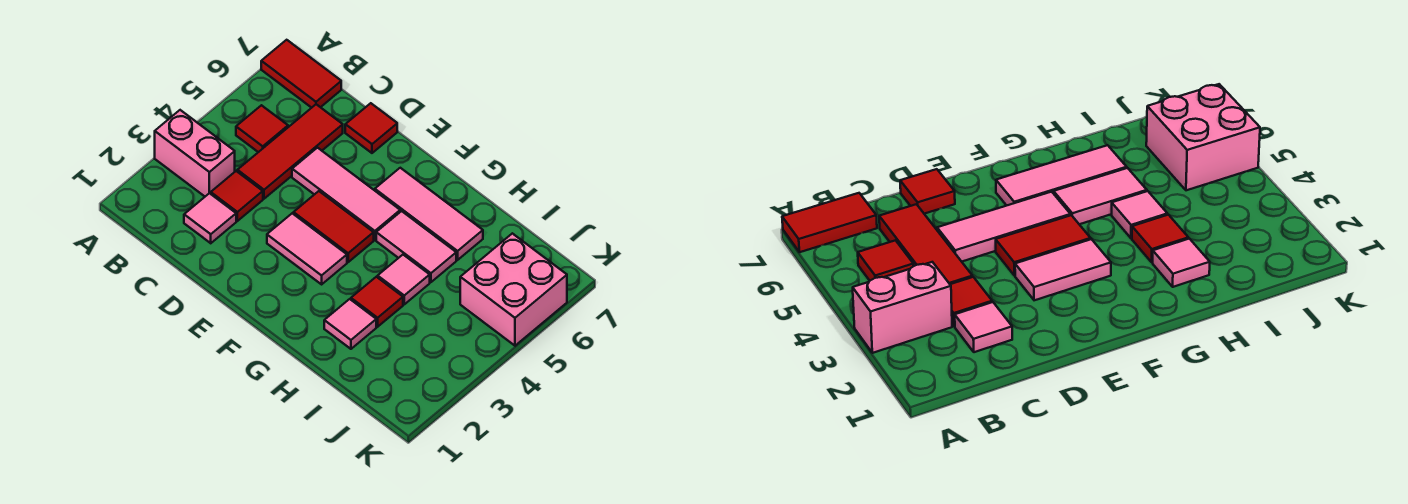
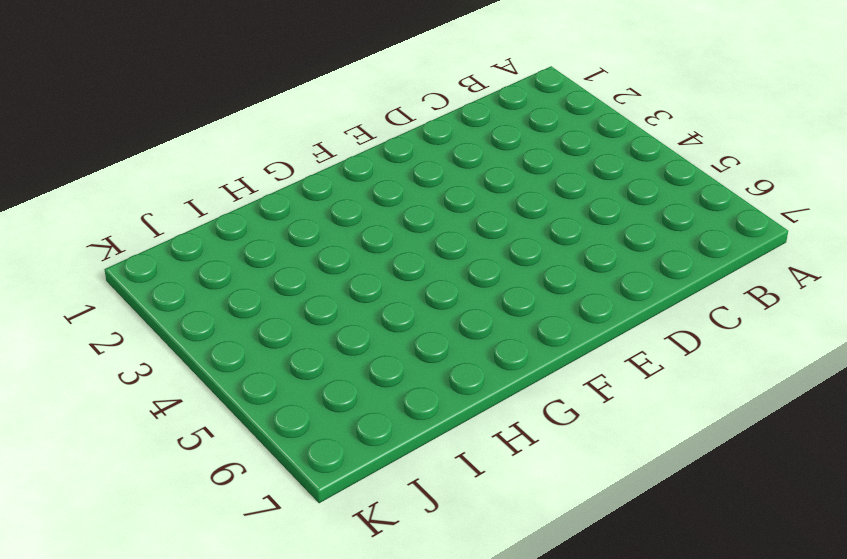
none -> pink 1x2 brick [155,110,235,196]
none -> red 1x2 tile [261,40,341,108]
none -> red 1x1 tile [236,105,288,152]

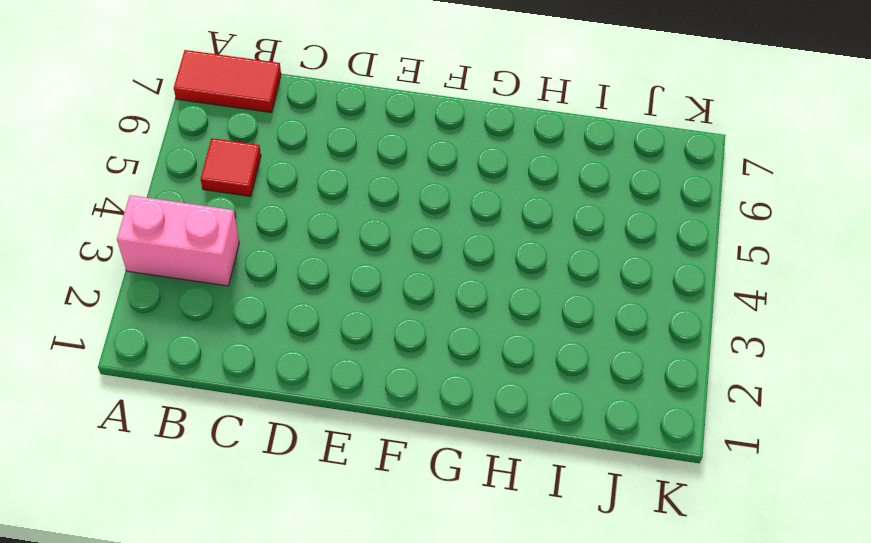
none -> pink 1x1 tile [184,193,236,243]
none -> red 1x1 tile [211,171,263,221]
none -> red 1x3 tile [237,104,343,199]

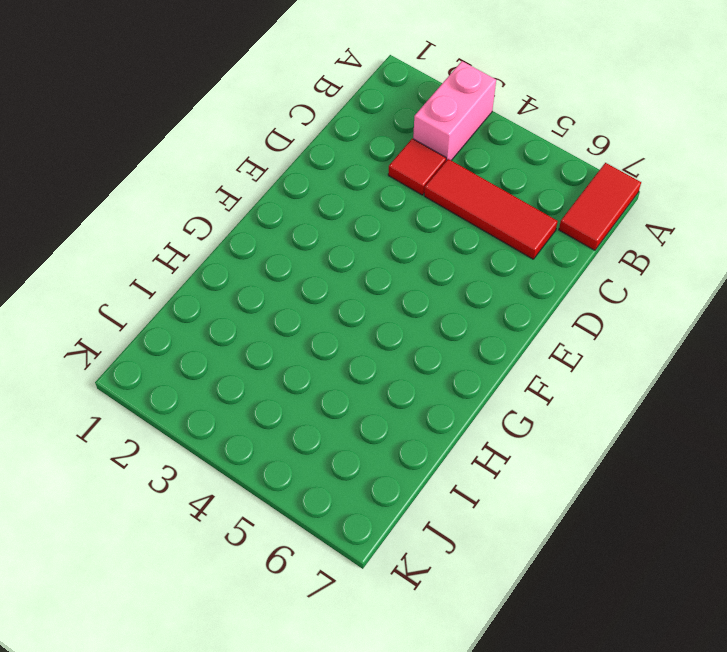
none -> red 1x1 tile [236,105,288,152]
none -> pink 1x1 tile [184,193,236,243]
none -> pink 1x3 tile [292,148,400,240]

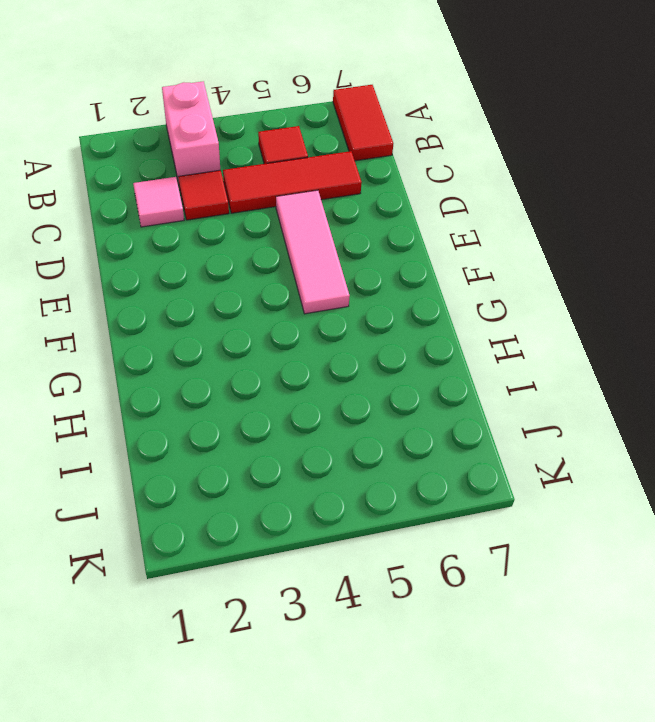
none -> red 1x1 tile [345,103,397,153]
none -> pink 1x2 tile [267,213,347,284]
none -> red 1x2 tile [294,191,374,262]

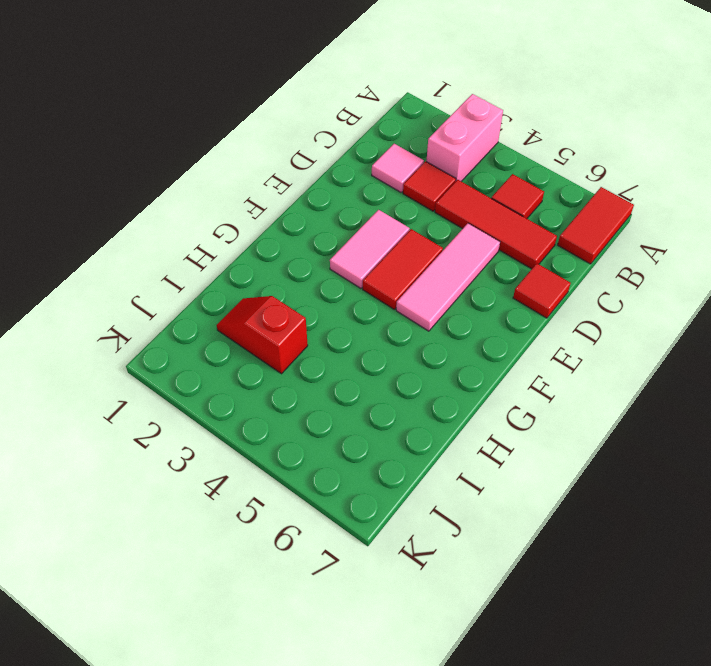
red 1x2 slope [217,296,308,374] -> none
none -> pink 1x3 tile [375,168,483,260]
none -> pink 1x2 tile [376,211,456,282]
none -> pink 1x1 tile [324,299,376,349]

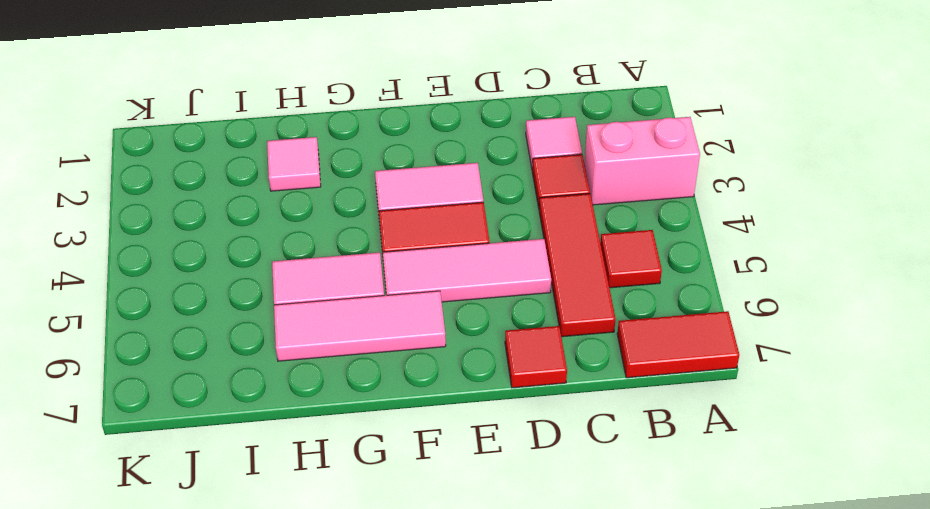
none -> red 1x1 tile [351,277,403,327]
none -> pink 1x1 tile [378,255,430,304]
none -> pink 2x2 brick [460,233,567,346]

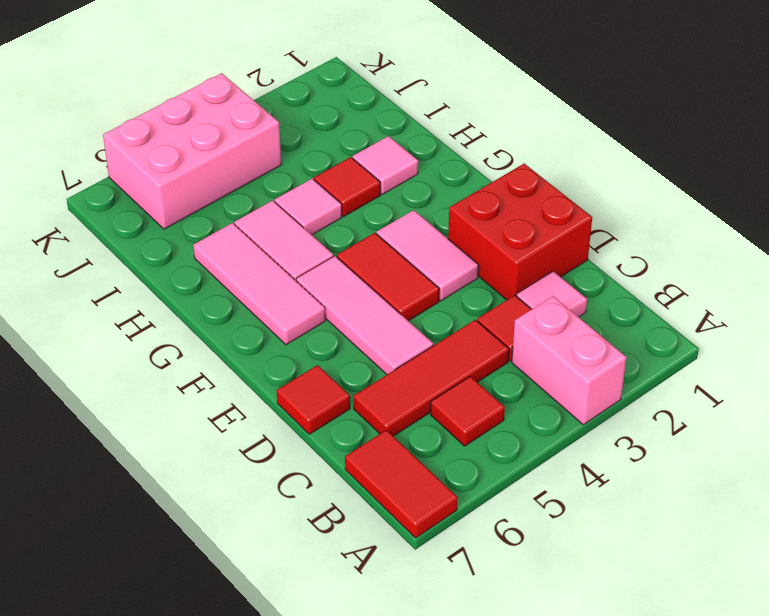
red 2x2 brick [448,164,592,300] -> none
pink 2x3 brick [103,73,281,229] -> pink 2x2 brick [460,233,567,346]

